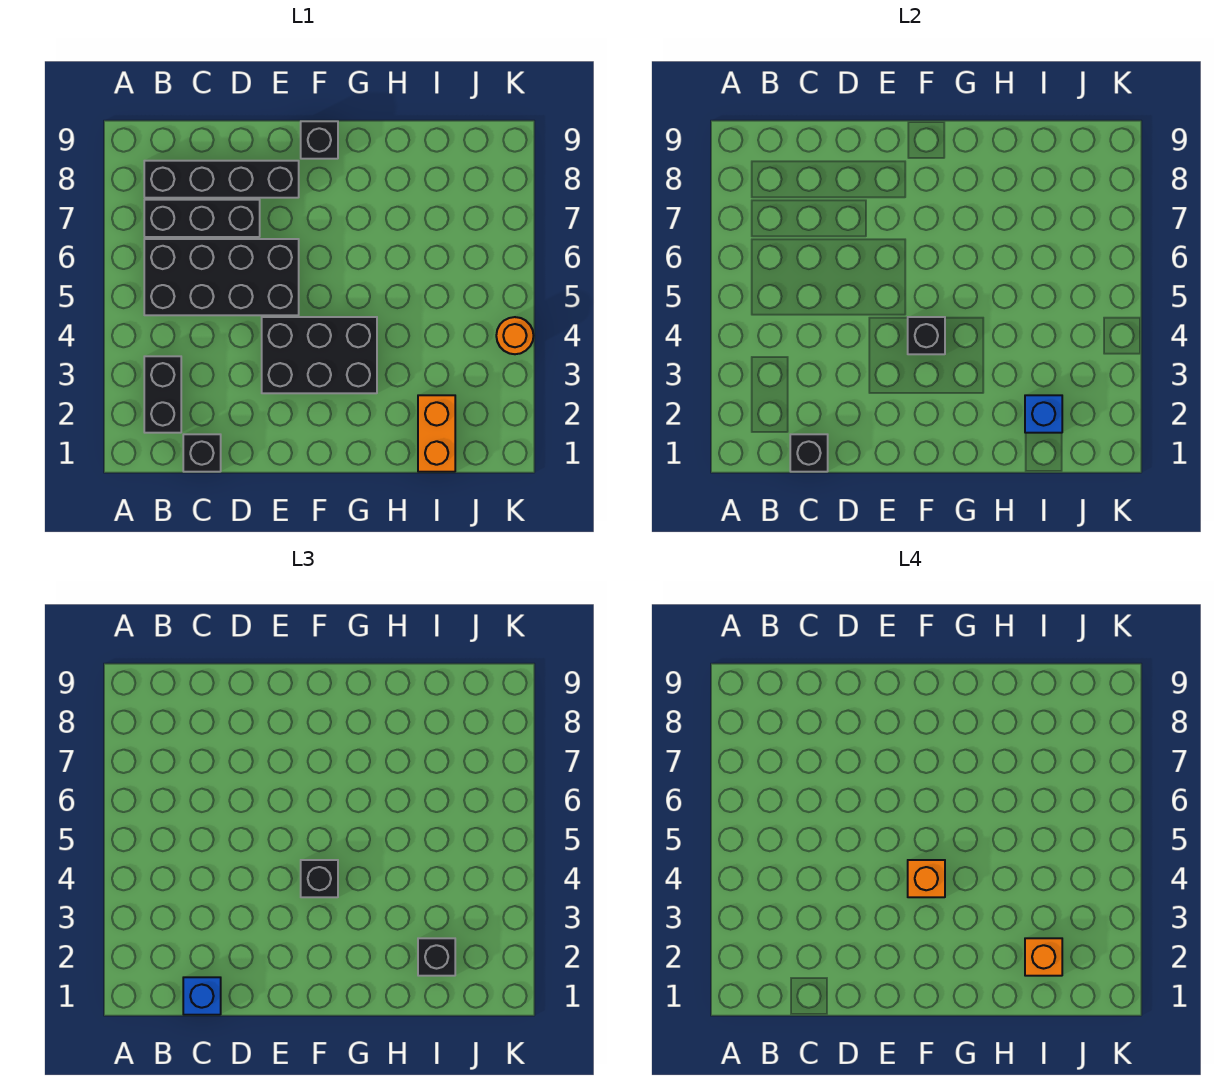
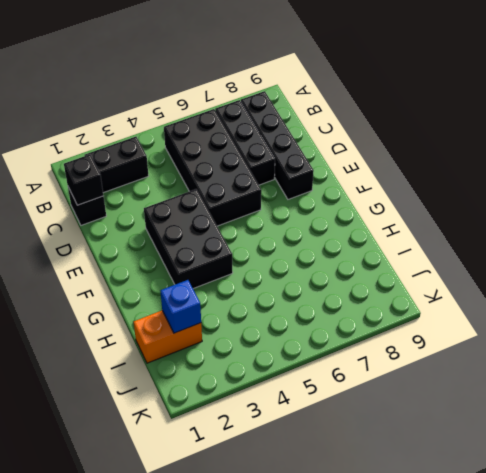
none -> black 1x1 brick [301,121,338,159]
none -> orange 1x1 round brick [496,317,534,354]
none -> black 1x1 brick [908,317,945,354]

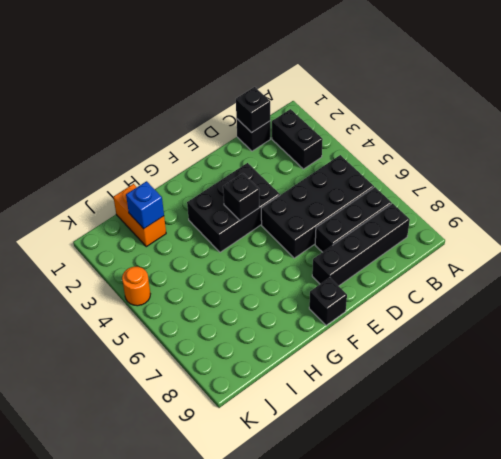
none -> blue 1x1 brick [183,977,221,1015]
none -> black 1x1 brick [301,860,338,897]
none -> black 1x1 brick [418,938,455,976]

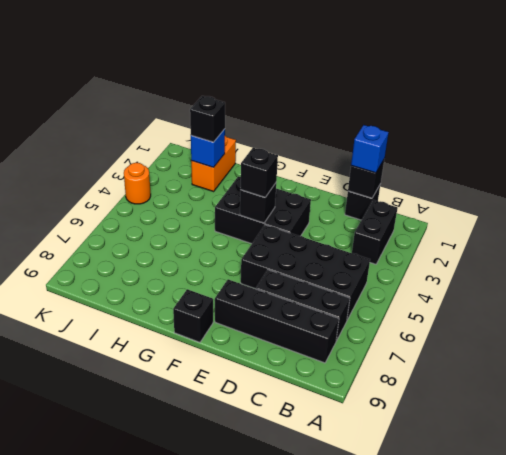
none -> orange 1x1 brick [908,860,945,897]
none -> orange 1x1 brick [1025,938,1062,976]

